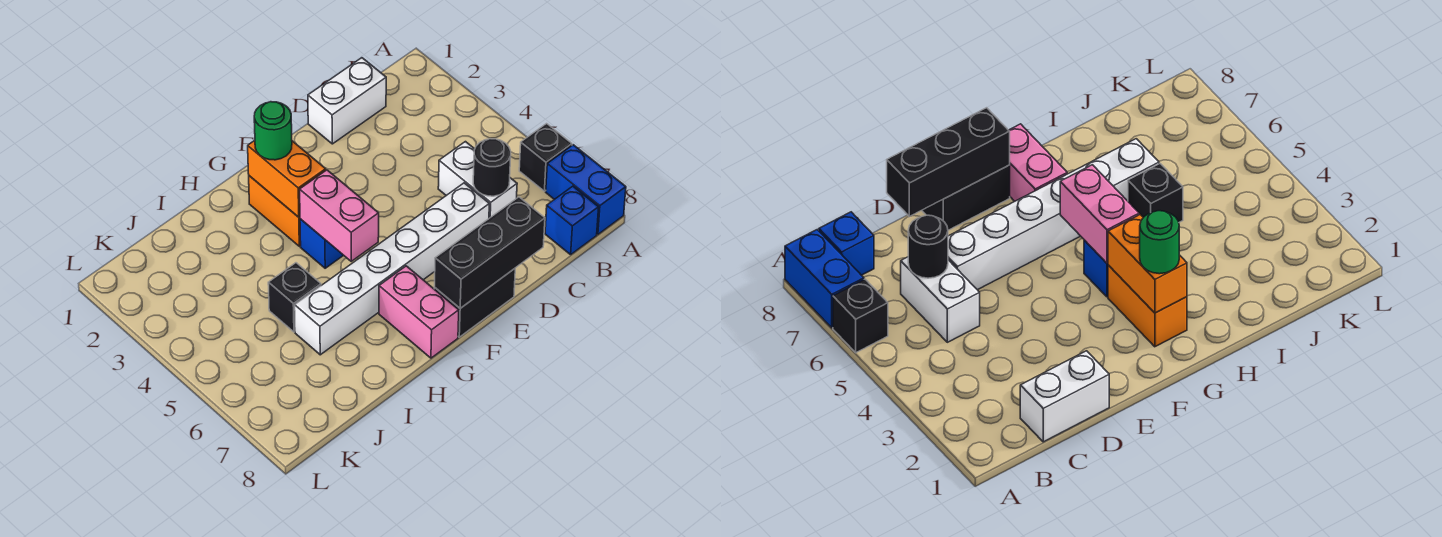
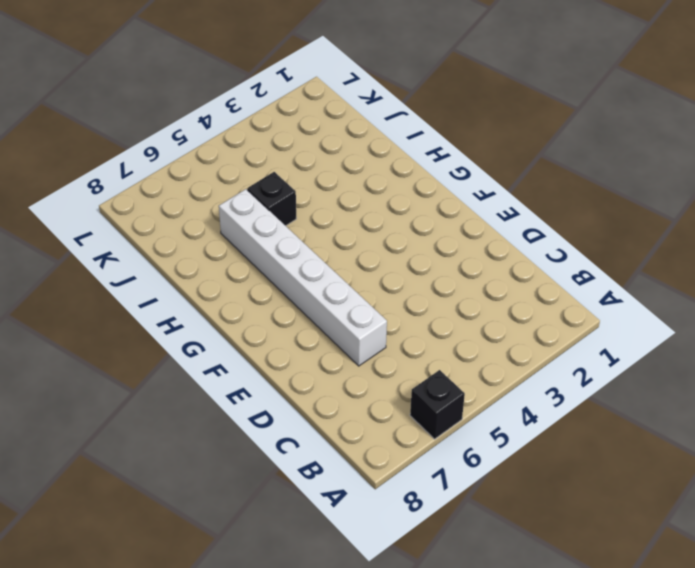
none -> blue 1x2 brick [546,145,626,234]
none -> blue 1x1 brick [545,186,599,255]
none -> white 1x2 brick [308,58,386,144]

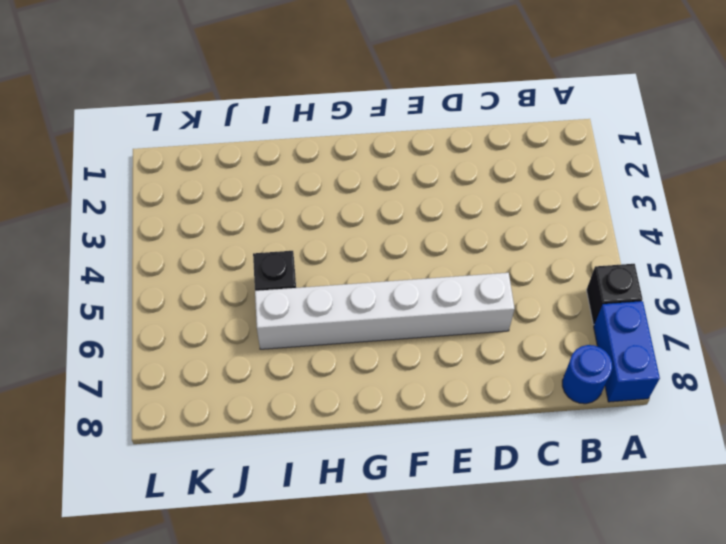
blue 1x1 round brick [562,345,612,404] -> blue 1x1 brick [545,186,599,255]
none -> white 1x2 brick [308,58,386,144]
none -> white 1x2 brick [438,142,517,218]
none -> black 1x2 brick [434,269,515,337]

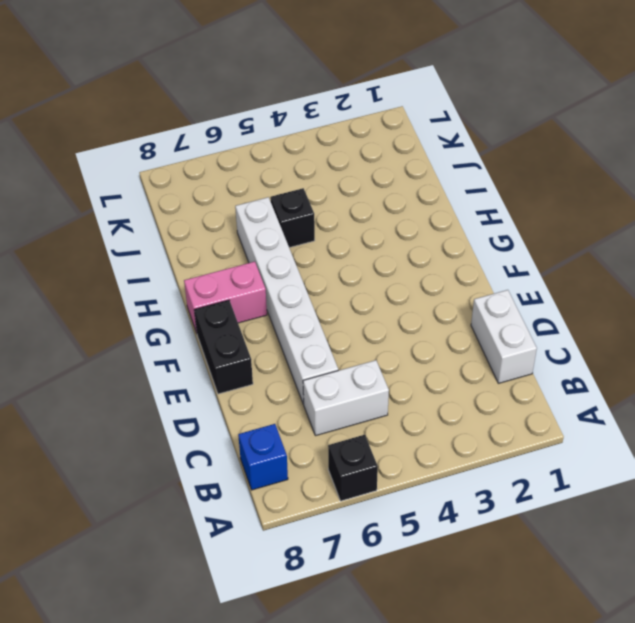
none -> blue 1x2 brick [546,145,626,234]
none -> orange 1x2 brick [249,176,301,246]
none -> blue 1x1 brick [300,219,343,268]

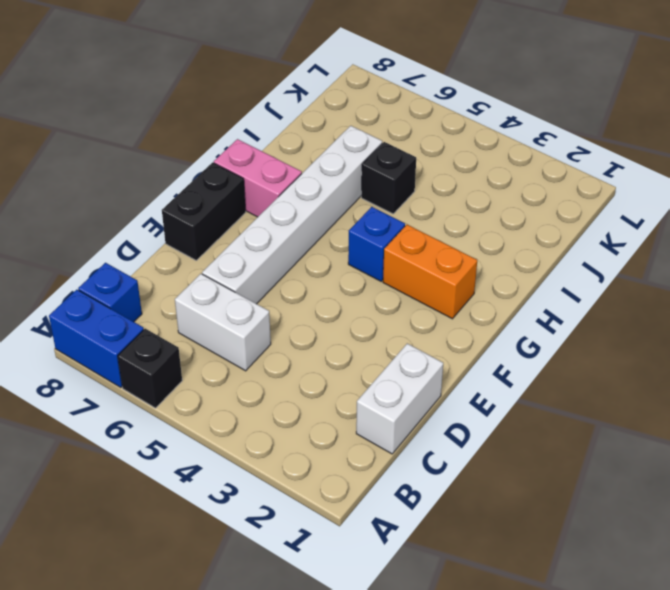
none -> black 1x1 round brick [473,139,511,196]
none -> black 1x3 brick [434,197,545,308]
none -> orange 1x2 brick [248,141,326,217]

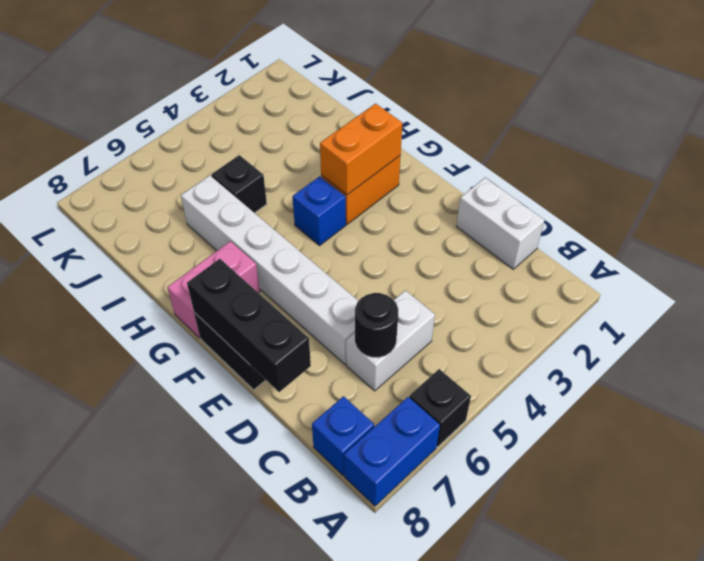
none -> pink 1x2 brick [300,170,379,261]
none -> green 1x1 round brick [254,102,292,160]

